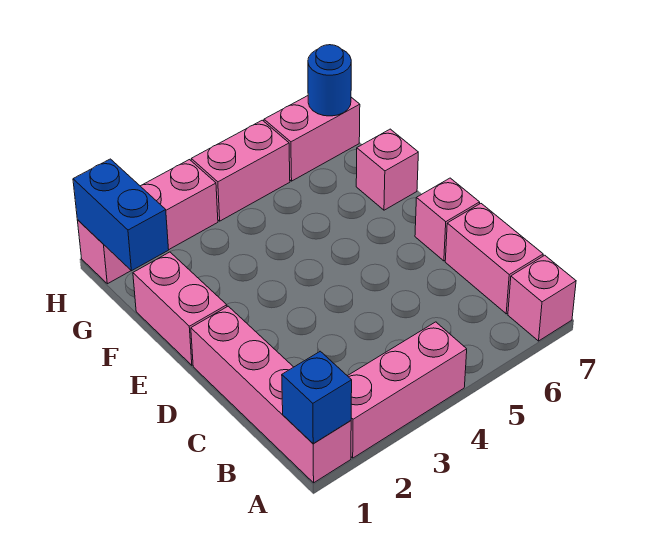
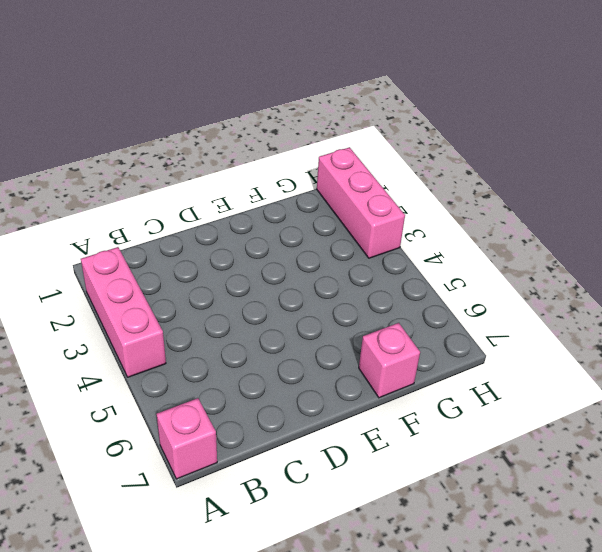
none -> pink 1x4 brick [191,306,351,483]
none -> pink 1x2 brick [445,204,543,314]
none -> pink 1x1 brick [415,178,480,261]

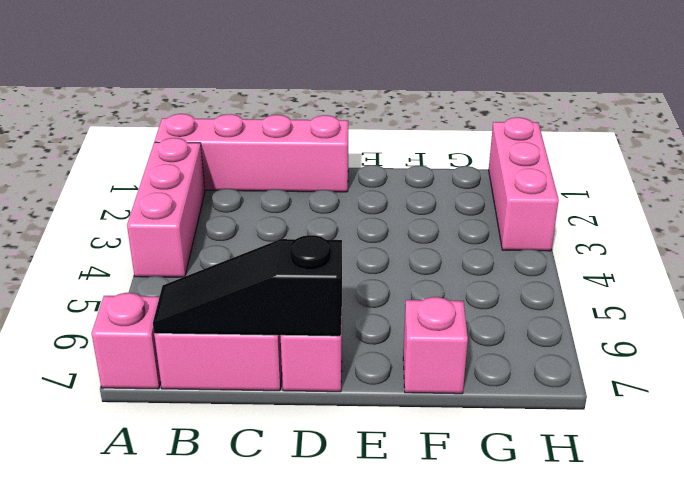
black 1x3 slope [153,235,342,336] -> none
none -> pink 1x2 brick [133,252,227,365]
none -> pink 1x2 brick [191,120,290,221]
none -> pink 1x2 brick [264,96,360,181]

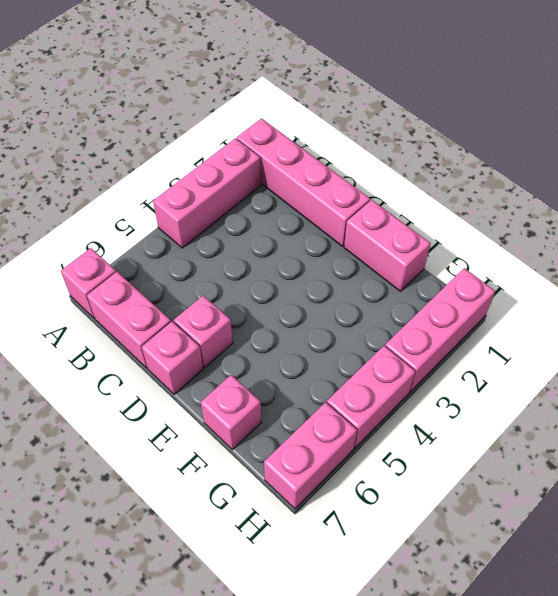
pink 1x1 brick [174,296,233,368] -> none
none -> blue 1x1 brick [282,351,352,443]
none -> blue 1x2 brick [73,159,169,271]
none -> blue 1x1 round brick [308,45,351,116]

